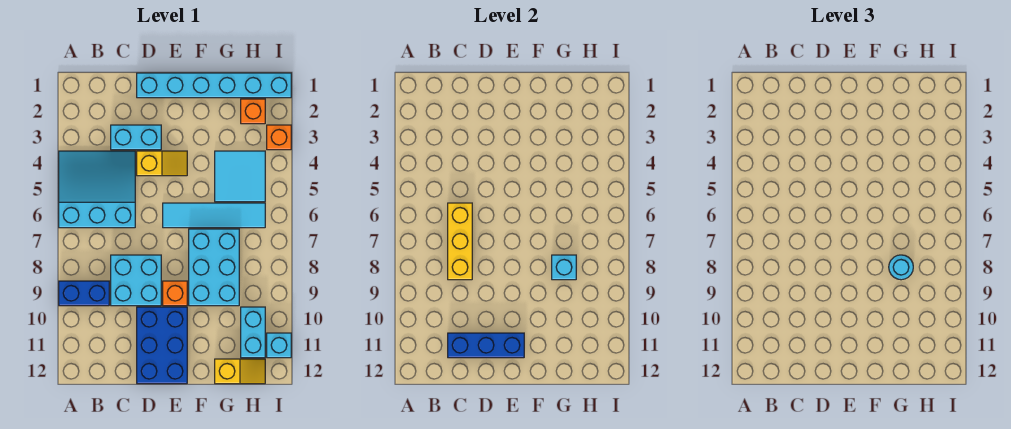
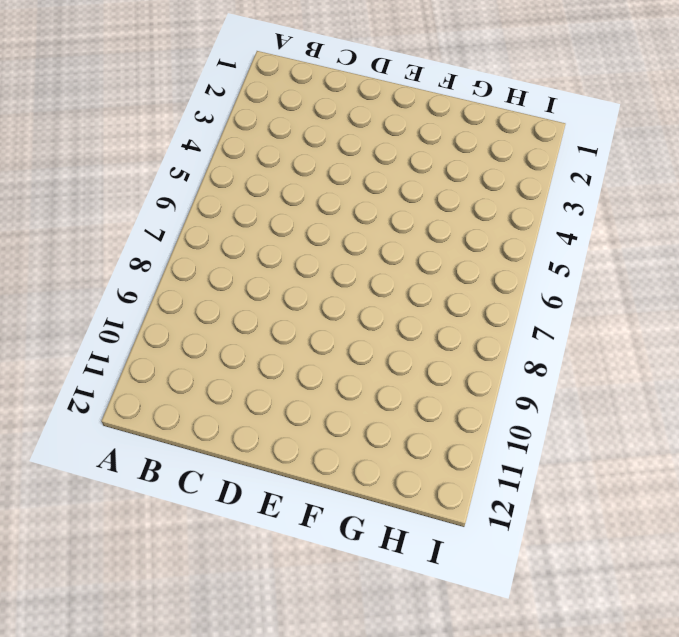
none -> cyan 3x3 slope [59,151,135,228]
none -> blue 1x2 brick [59,281,109,306]
none -> cyan 1x2 brick [111,125,161,150]

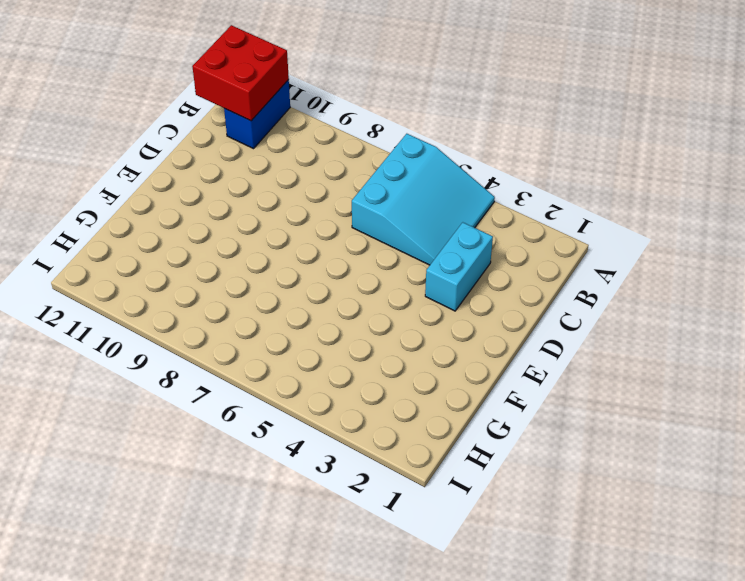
blue 1x2 brick [224,80,290,149] -> blue 1x2 brick moved to [59,281,109,306]
red 2x2 brick [192,25,289,121] -> none
none -> cyan 2x2 brick [111,255,161,306]
none -> cyan 1x6 brick [137,73,291,98]
none -> yellow 1x2 slope [137,151,187,176]

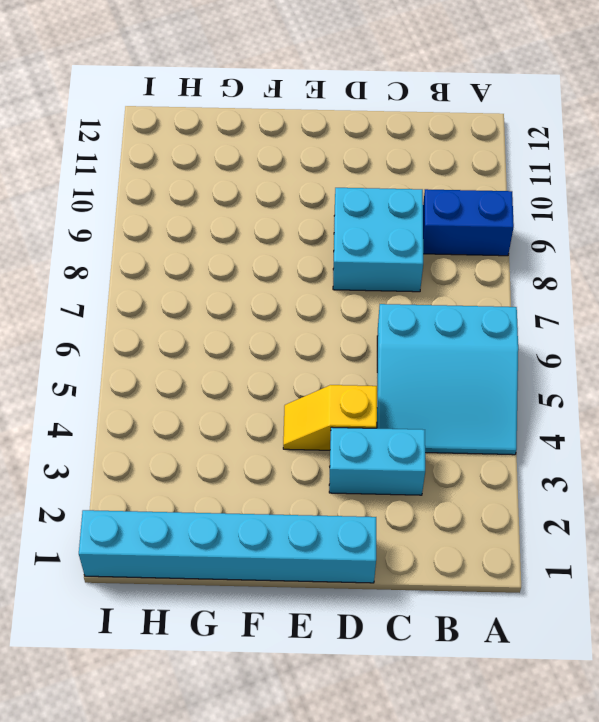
none -> blue 2x3 brick [137,307,187,384]
none -> cyan 1x4 tile [163,203,265,228]
none -> orange 1x1 brick [163,281,187,306]

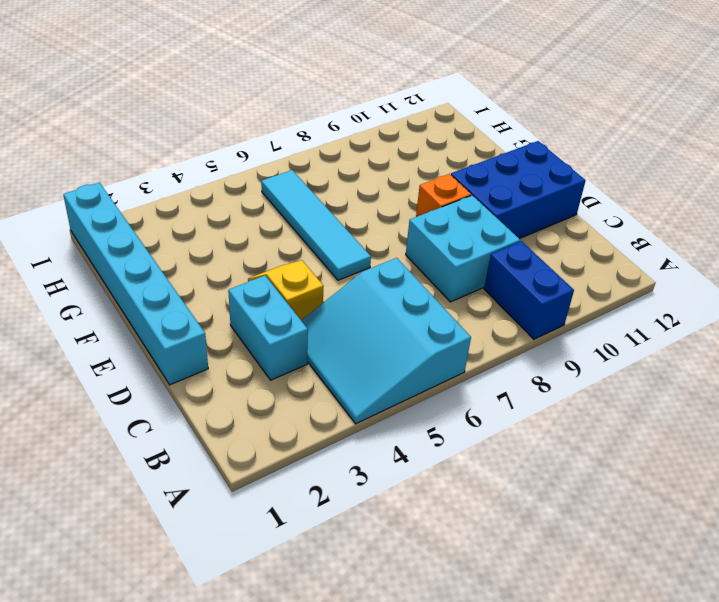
none -> cyan 2x3 brick [189,229,239,306]
none -> cyan 2x2 tile [215,151,265,202]
none -> yellow 1x2 slope [215,359,265,384]

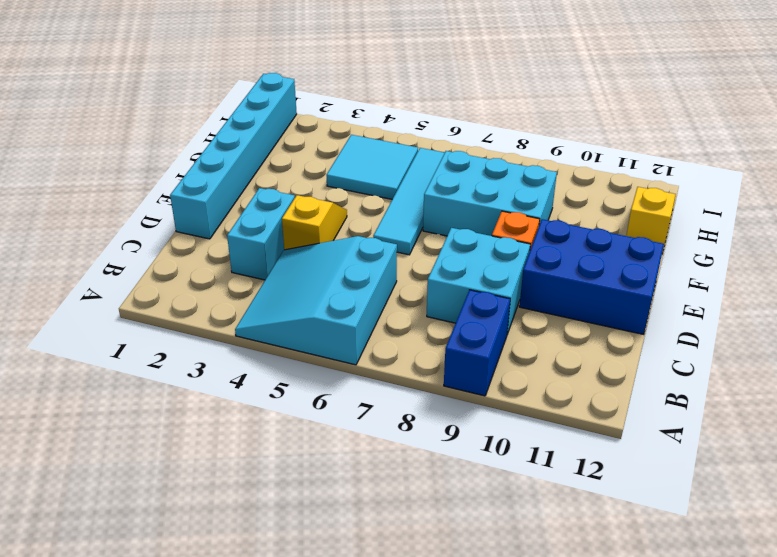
none -> orange 1x1 brick [241,99,265,124]
none -> cyan 1x2 brick [241,307,265,358]
none -> orange 1x1 brick [267,125,291,150]

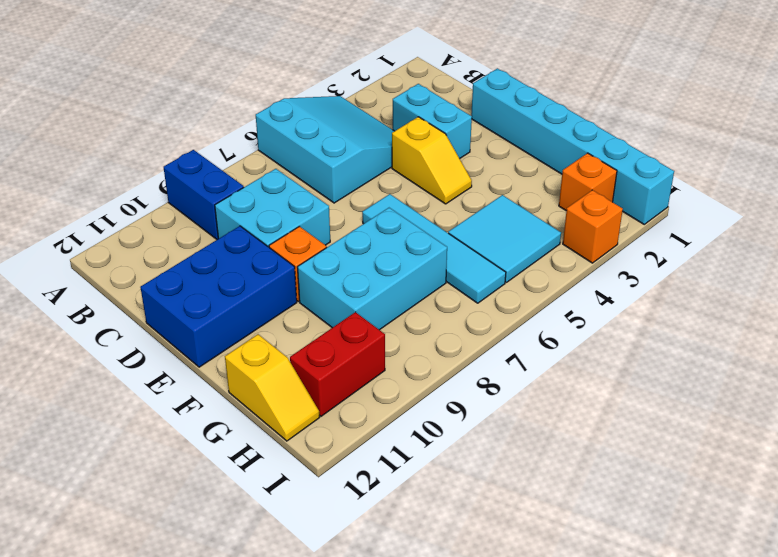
red 1x2 brick [290,312,385,416] -> cyan 1x2 brick [241,307,265,358]
none -> cyan 1x1 brick [267,333,291,358]
none -> yellow 1x3 brick [448,203,472,280]
none -> blue 1x3 brick [448,333,524,358]

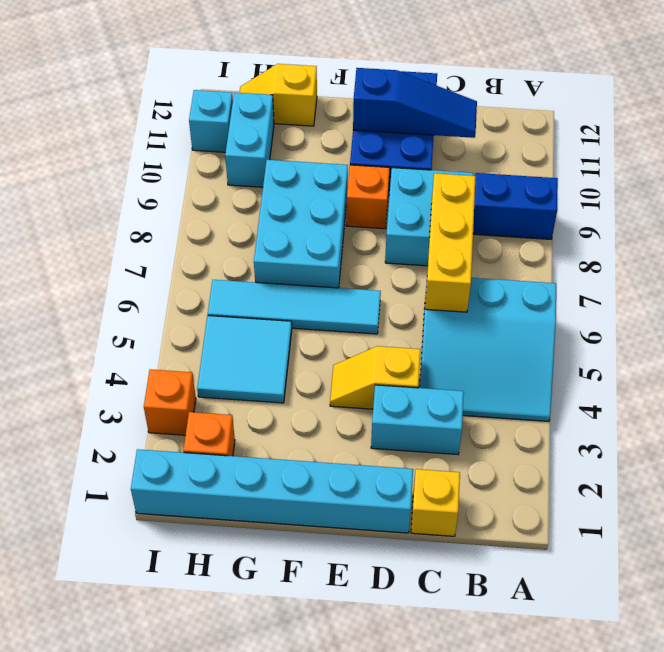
yellow 1x1 brick [411,469,460,536] -> none
blue 1x3 slope [353,68,477,138] -> blue 1x3 brick [448,333,524,358]
none -> cyan 1x1 brick [552,255,576,280]
none -> cyan 1x1 round brick [889,255,913,280]

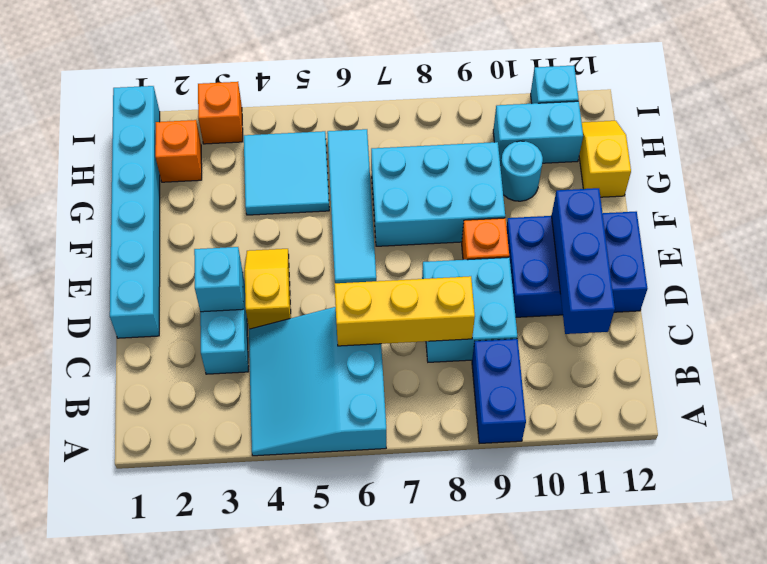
cyan 1x1 brick [194,247,243,312] -> cyan 1x1 brick moved to [552,255,576,280]
cyan 1x1 round brick [500,141,543,201] -> cyan 1x1 round brick moved to [889,255,913,280]

